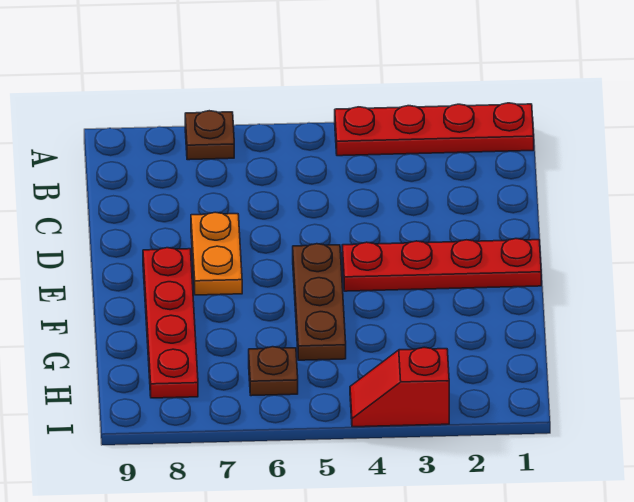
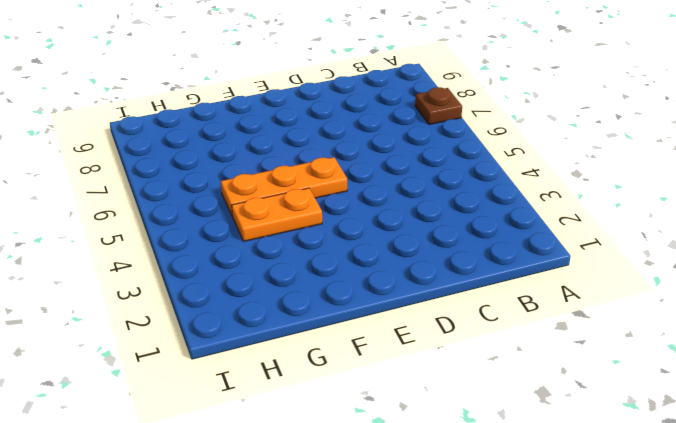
orange 1x3 plate [221,157,347,215] -> brown 1x3 plate [293,244,346,360]
orange 1x2 plate [232,188,322,241] -> orange 1x2 plate moved to [191,212,242,295]
none -> red 1x4 plate [335,103,534,156]
none -> red 1x4 plate [342,239,541,291]

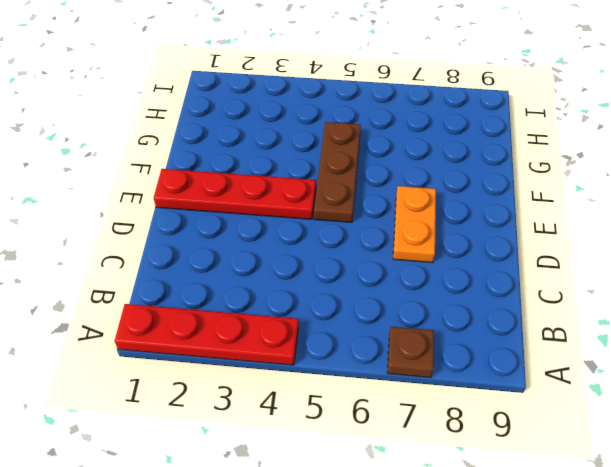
none -> red 1x4 plate [143,248,198,398]
none -> brown 1x1 plate [249,347,298,396]

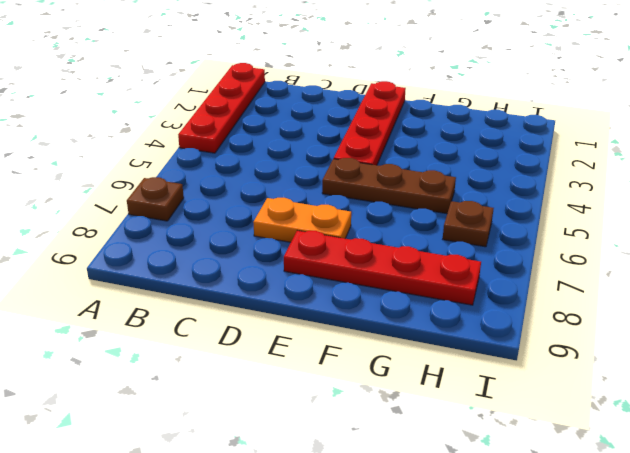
none -> red 1x2 slope [350,347,449,427]

